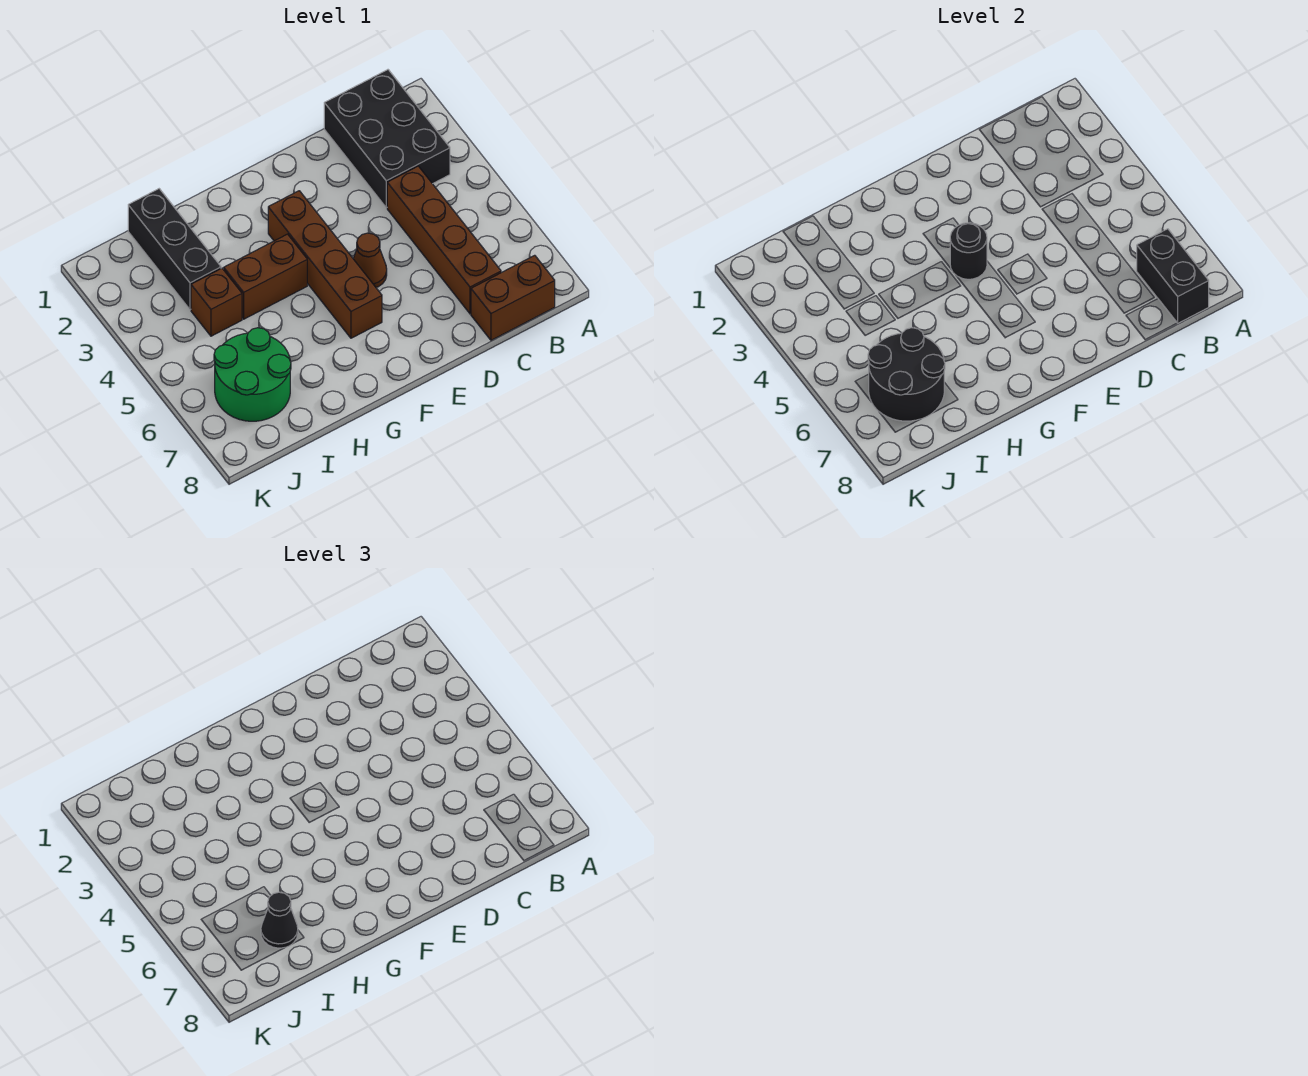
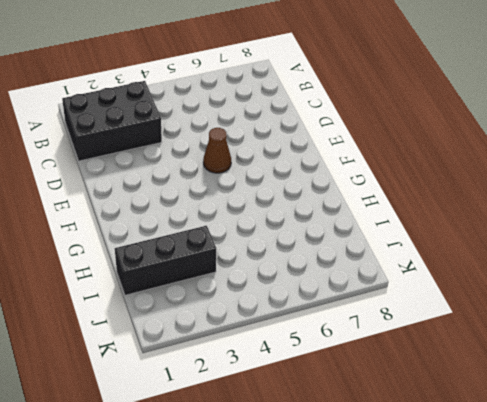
none -> brown 1x2 brick [471,255,555,340]
none -> brown 1x4 brick [387,166,501,314]
none -> brown 1x4 brick [268,191,382,338]

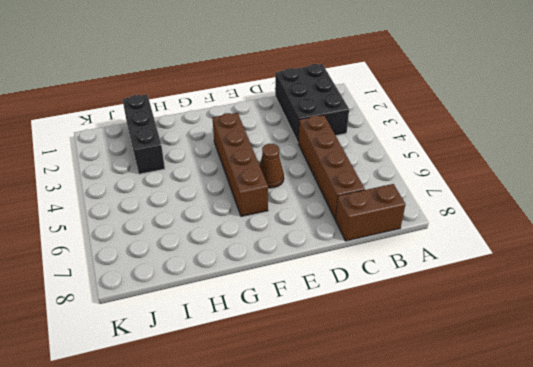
none -> brown 1x2 brick [224,234,307,319]
none -> brown 1x1 brick [191,268,242,336]
none -> green 2x2 round brick [214,328,291,421]

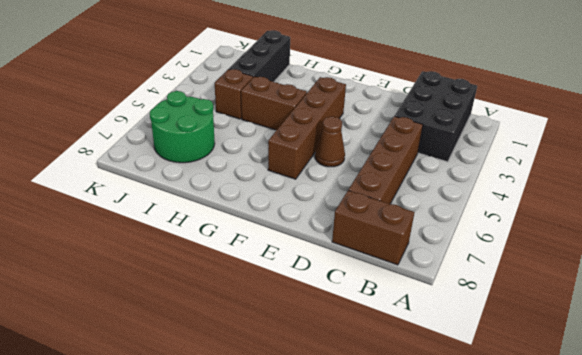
none -> black 1x2 brick [1137,229,1209,323]
none -> black 1x1 round brick [950,223,987,279]
none -> black 2x2 round brick [868,328,945,421]

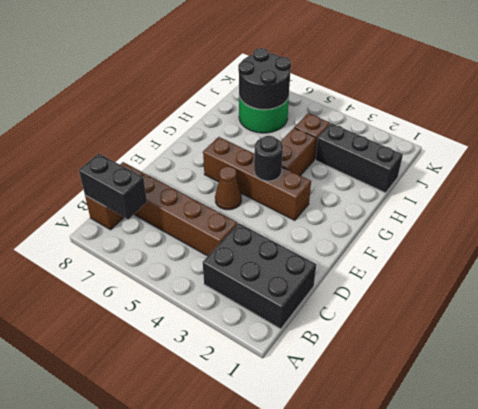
none -> black 1x1 cone [261,892,298,948]

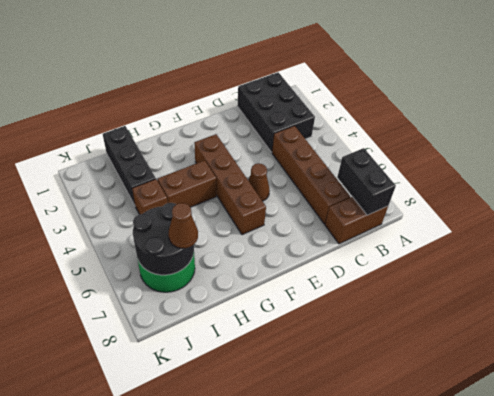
brown 1x1 cone [168,203,198,248] -> black 1x1 cone [261,892,298,948]
none -> black 1x1 round brick [950,223,987,279]

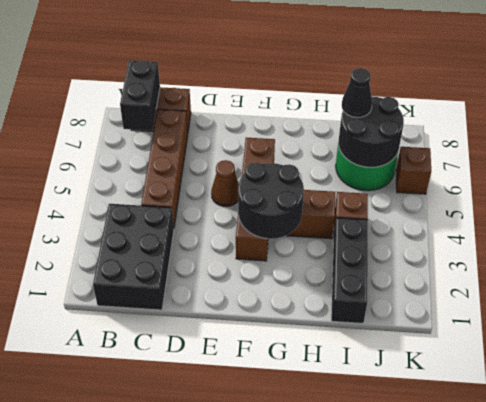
black 2x2 round brick [238,162,304,239] -> black 1x1 round brick [950,223,987,279]
brown 1x1 brick [396,147,431,194] -> none

